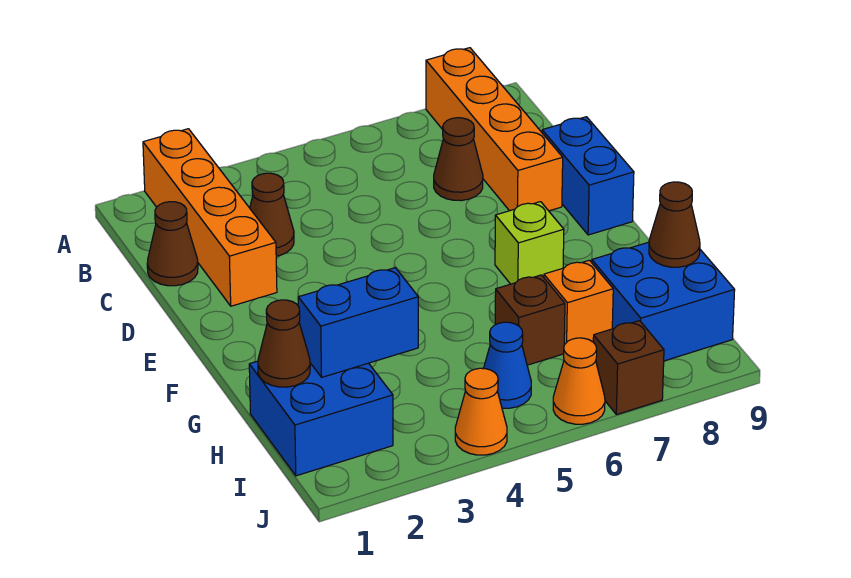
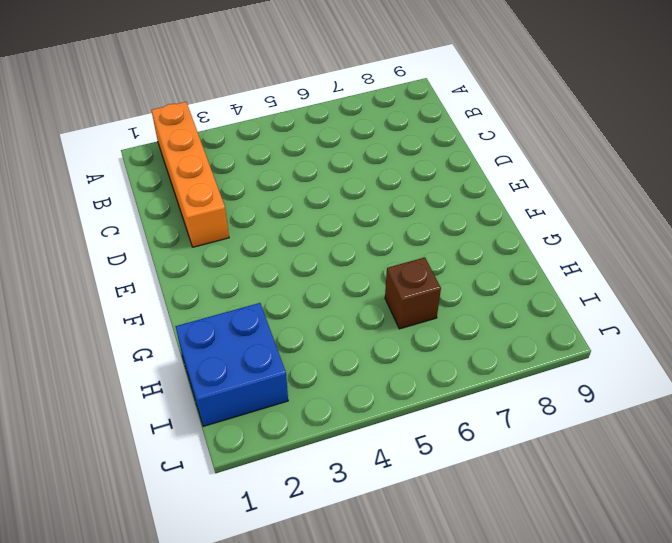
none -> orange 1x4 brick [426,48,563,211]
none -> brown 1x1 cone [147,202,198,286]
none -> brown 1x1 cone [250,173,294,256]

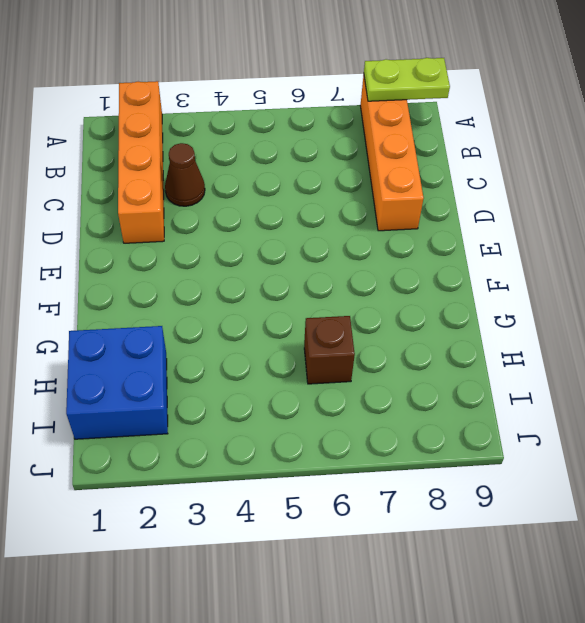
lime 1x2 plate [364,58,450,101] -> none
none -> brown 1x1 cone [147,202,198,286]
none -> brown 1x1 cone [434,118,483,201]
none -> blue 1x2 brick [542,117,634,235]

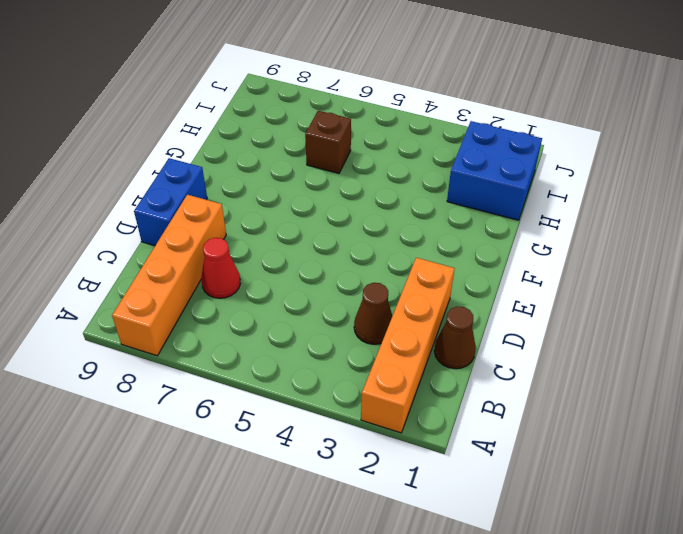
red 1x1 cone [201,238,240,298] -> brown 1x1 cone [434,118,483,201]
none -> lime 1x1 brick [495,202,564,284]
none -> orange 1x1 brick [544,260,613,345]
none -> blue 2x2 brick [592,242,735,361]

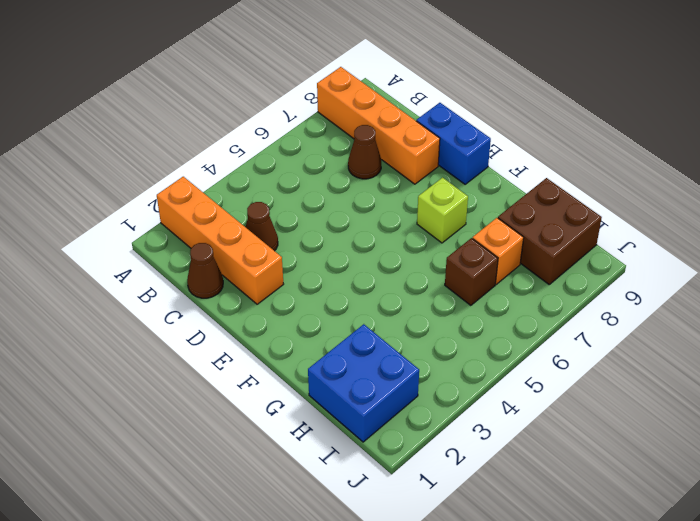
brown 2x2 brick [498,178,602,284] -> blue 2x2 brick [592,242,735,361]
none -> blue 1x1 cone [484,322,531,408]
none -> orange 1x1 cone [455,368,507,455]
none -> orange 1x1 cone [553,338,605,424]

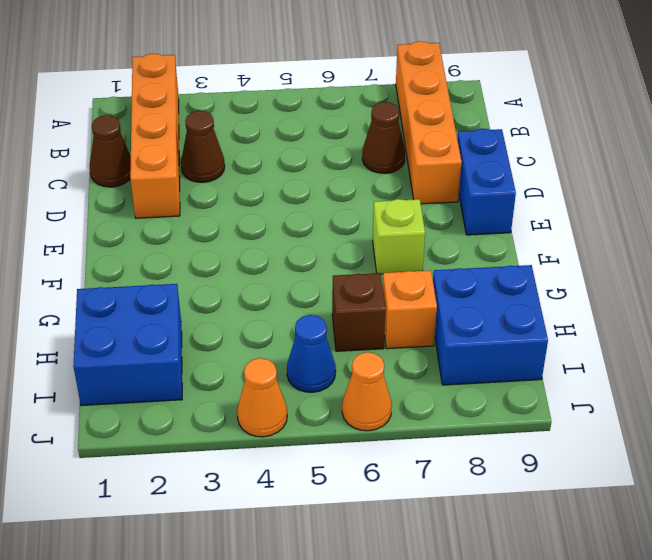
none -> brown 1x1 brick [593,321,664,415]
none -> brown 1x1 cone [258,300,310,387]
none -> blue 1x2 brick [298,268,418,377]

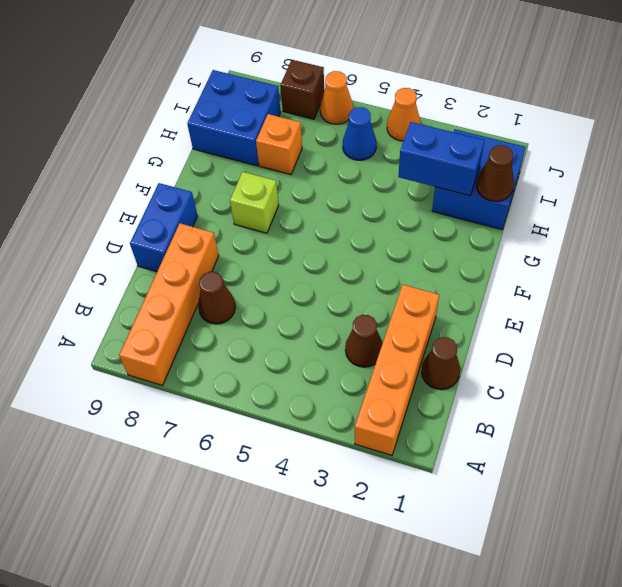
none -> brown 1x1 brick [495,275,565,365]
none -> brown 1x1 cone [649,182,700,267]

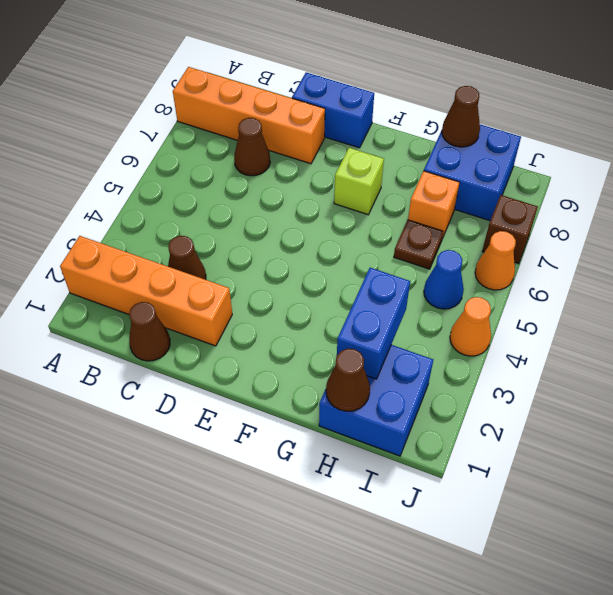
brown 1x1 plate [394,220,443,269] -> brown 1x1 brick [495,275,565,365]

